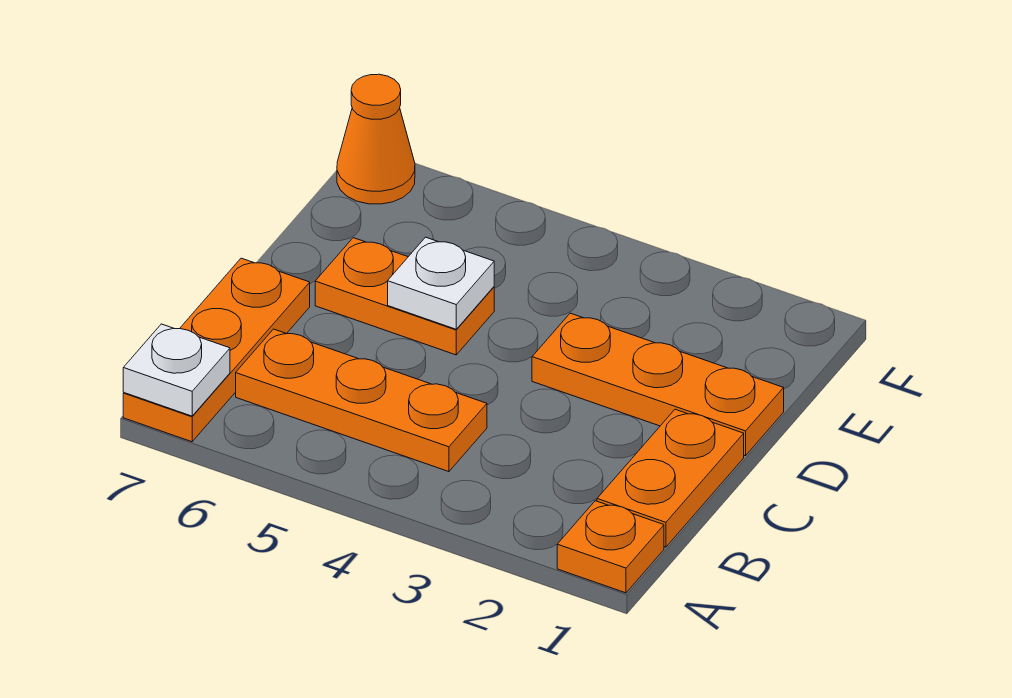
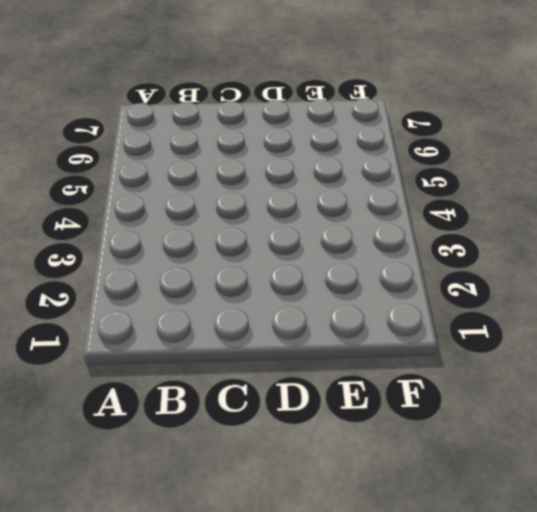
none -> orange 1x1 plate [557,501,664,593]
none -> orange 1x3 plate [123,258,310,442]

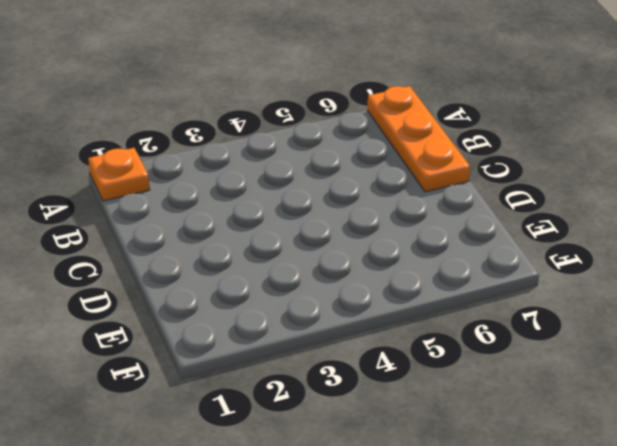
none -> orange 1x2 plate [597,409,744,547]
none -> orange 1x3 plate [236,329,487,472]

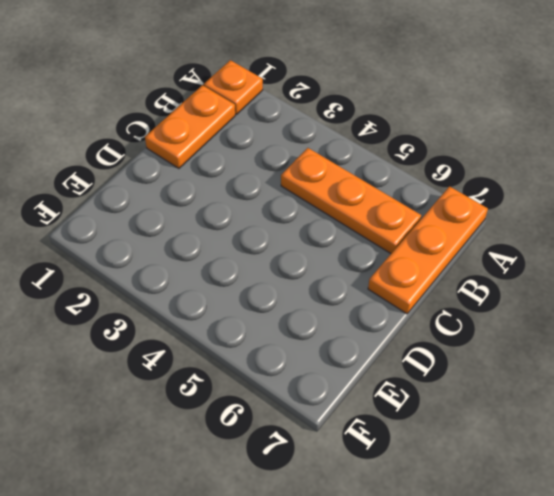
none -> orange 1x3 plate [532,313,784,456]
none -> orange 1x2 plate [315,238,494,355]

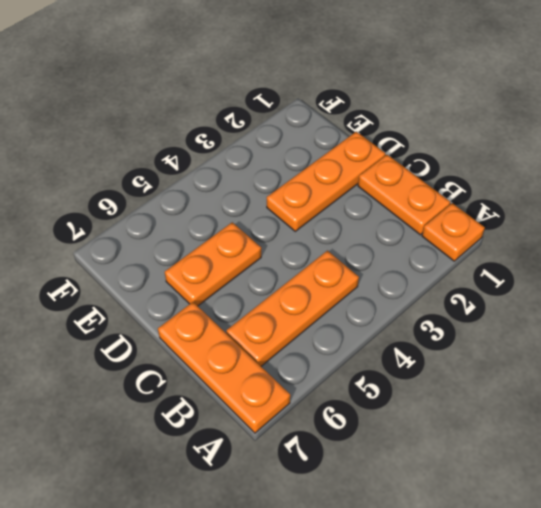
none -> orange 1x1 cone [337,74,415,204]
none -> white 1x1 plate [123,324,230,416]

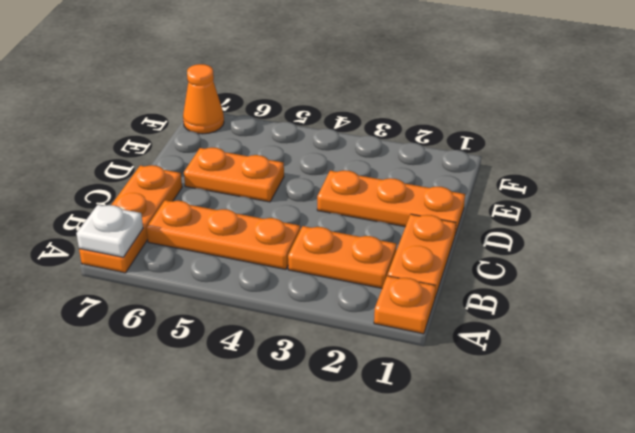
orange 1x2 plate [288,226,397,288] -> none
none -> white 1x1 plate [388,237,494,329]

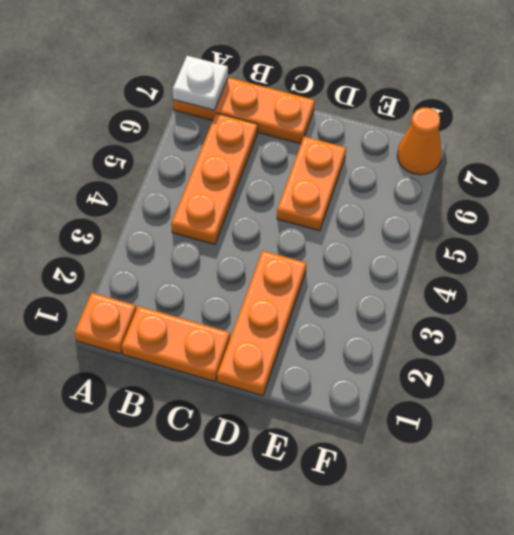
none -> white 1x1 plate [388,237,494,329]

